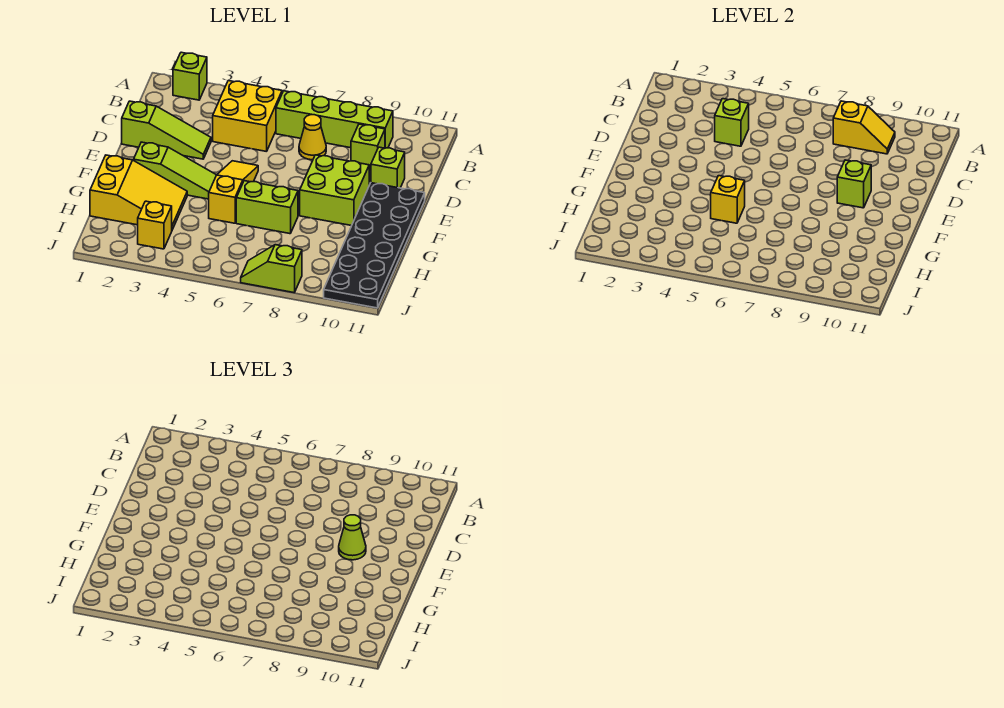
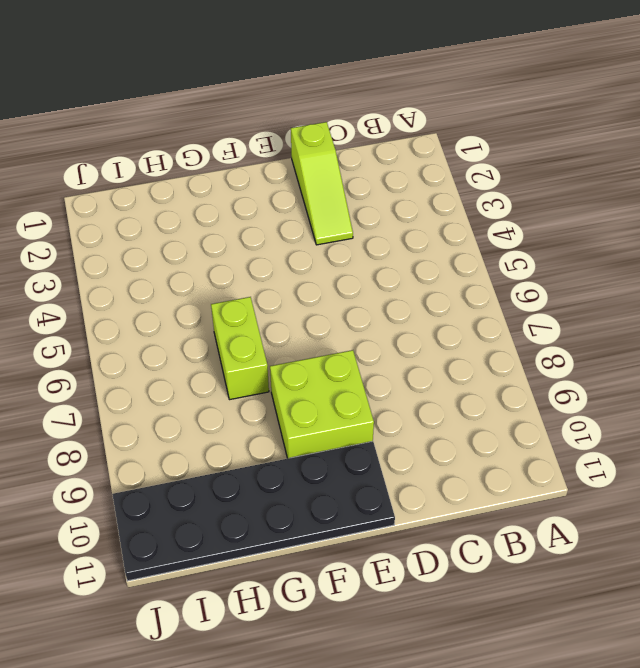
none -> lime 1x1 brick [173,52,207,100]
none -> yellow 2x2 brick [213,81,282,152]
none -> lime 1x4 brick [276,91,393,148]

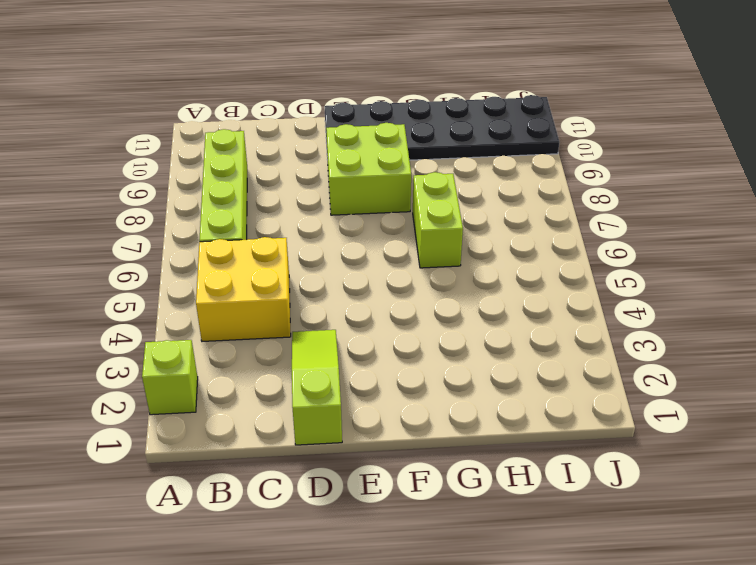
none -> yellow 1x1 cone [299,115,326,160]
none -> lime 1x1 brick [351,124,385,171]
none -> lime 1x1 brick [371,147,405,188]

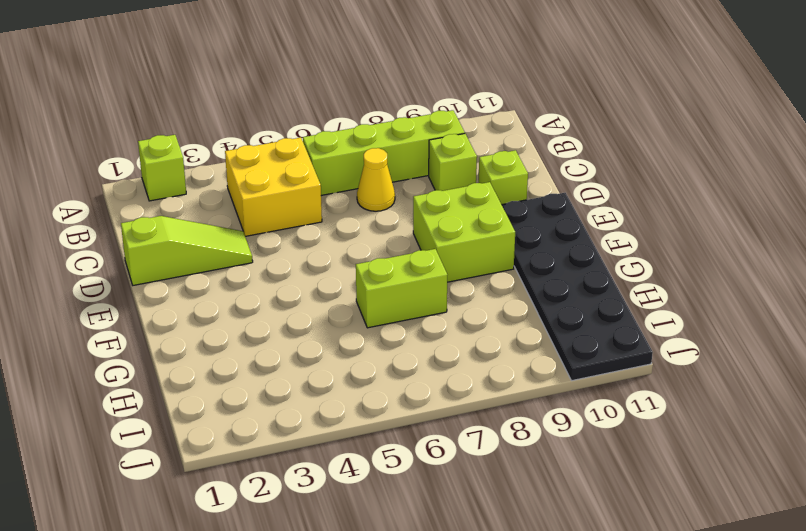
none -> yellow 1x3 slope [209,161,258,223]
none -> lime 1x3 slope [134,142,216,199]
none -> yellow 2x3 slope [90,155,187,230]

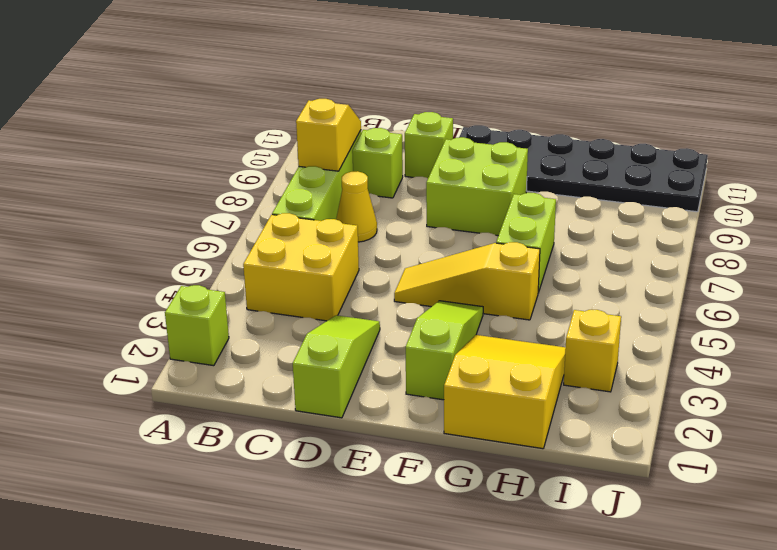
none -> lime 1x2 slope [241,245,302,293]
none -> lime 1x1 brick [715,99,749,146]
none -> lime 1x1 brick [837,160,871,208]

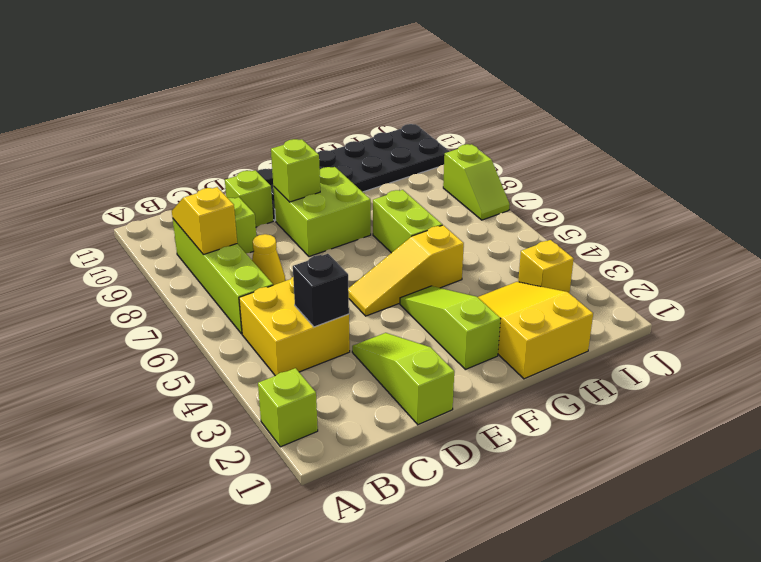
black 1x1 brick [293,254,349,327] -> lime 1x1 brick [715,99,749,146]
none -> yellow 1x1 brick [711,176,745,223]
none -> lime 1x1 cone [339,515,366,560]

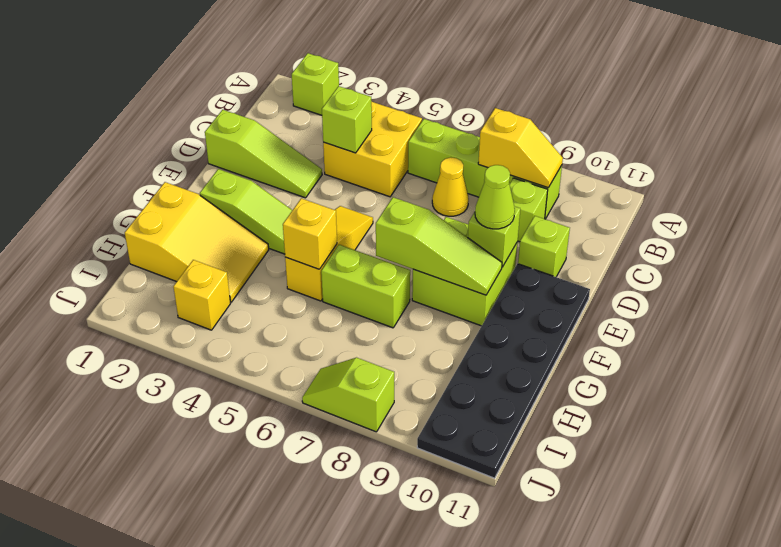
lime 1x3 slope [376,197,502,295] -> none

